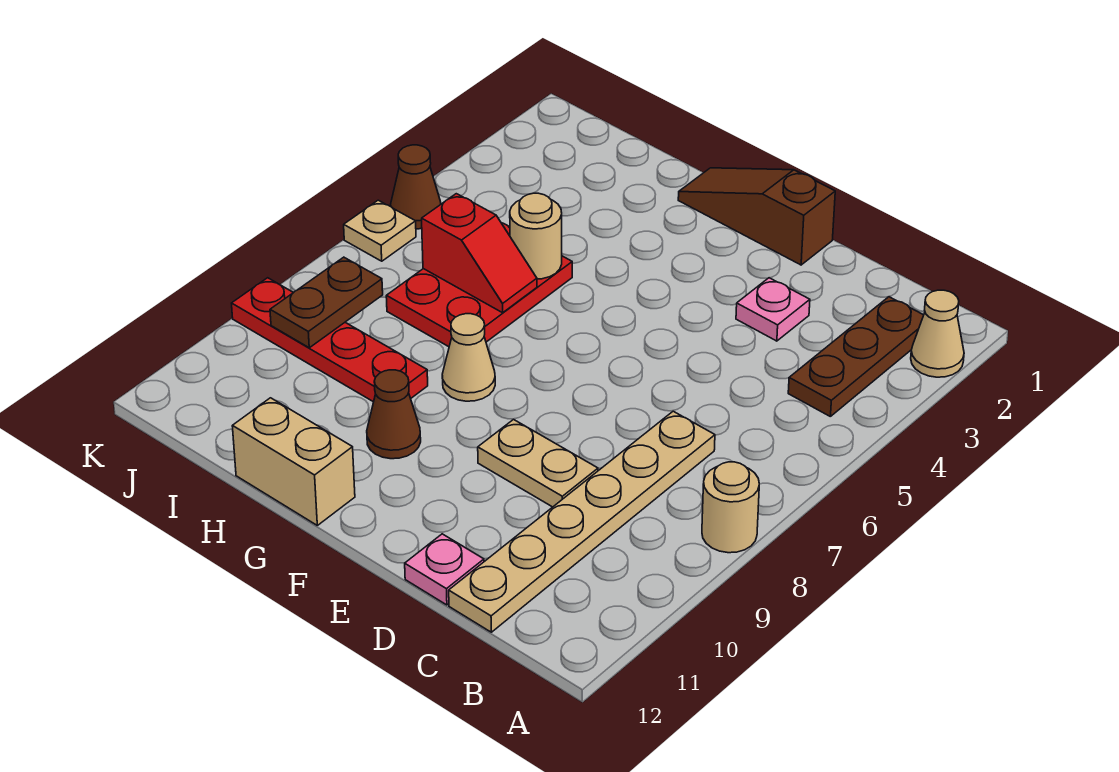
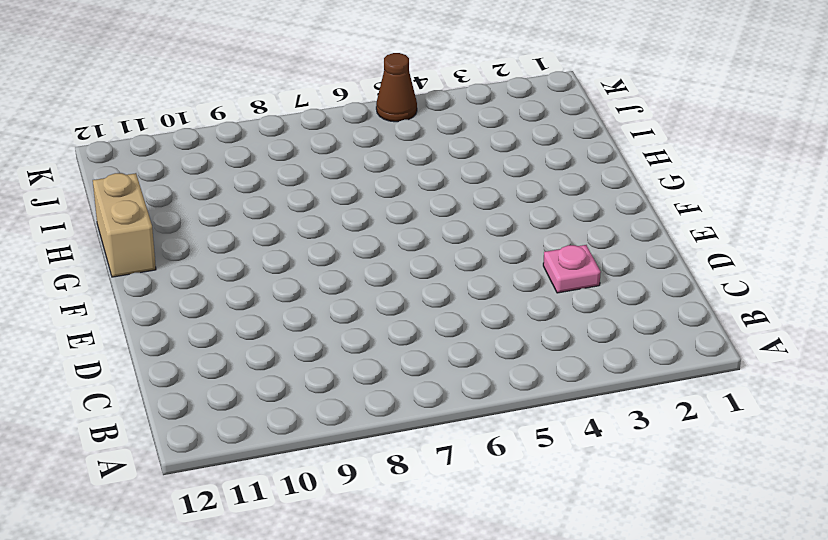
none -> tan 1x1 cone [911,290,964,377]
none -> tan 1x1 round brick [702,462,759,553]
none -> brown 1x3 plate [788,297,924,416]

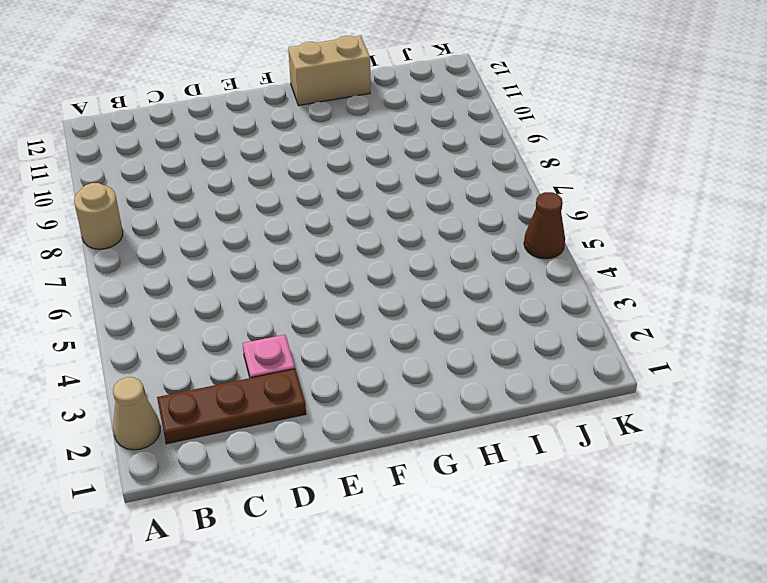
brown 1x3 plate [157,369,306,444] -> brown 1x3 plate turned to [788,297,924,416]
none -> tan 1x6 plate [449,411,715,632]
none -> tan 1x2 plate [478,420,598,507]
none -> pink 1x1 plate [405,534,484,605]

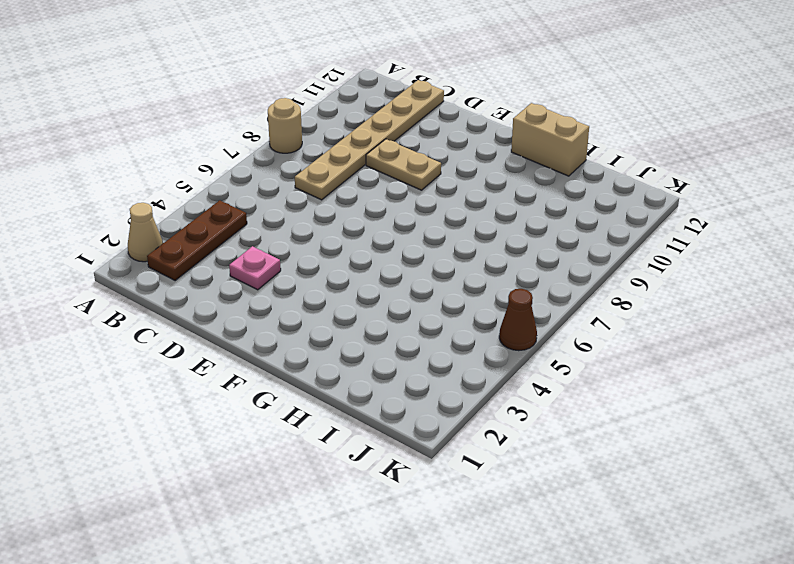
none -> pink 1x1 plate [405,534,484,605]
none -> brown 1x3 slope [678,168,835,265]
none -> tan 1x1 cone [442,314,495,401]

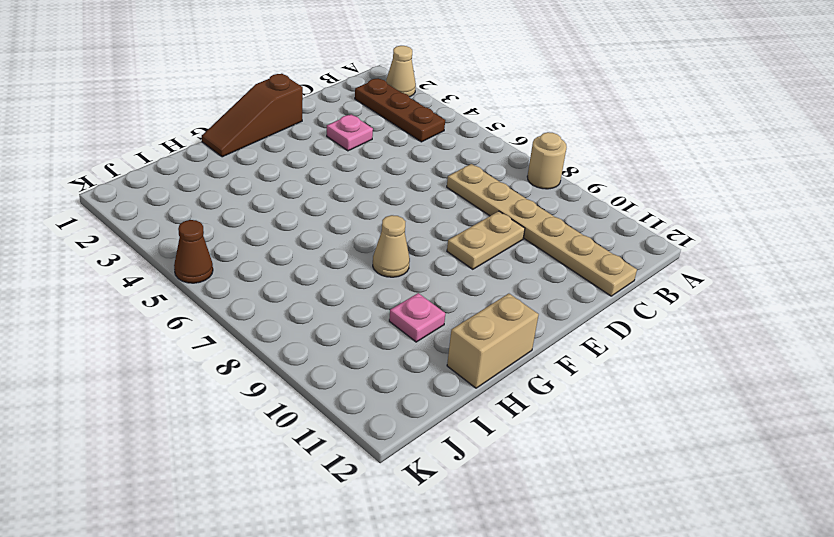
pink 1x1 plate [389,293,445,342] -> pink 1x1 plate moved to [405,534,484,605]
none -> brown 1x1 cone [367,370,421,459]
none -> red 2x3 plate [386,223,572,347]
none -> red 1x4 plate [232,278,428,402]

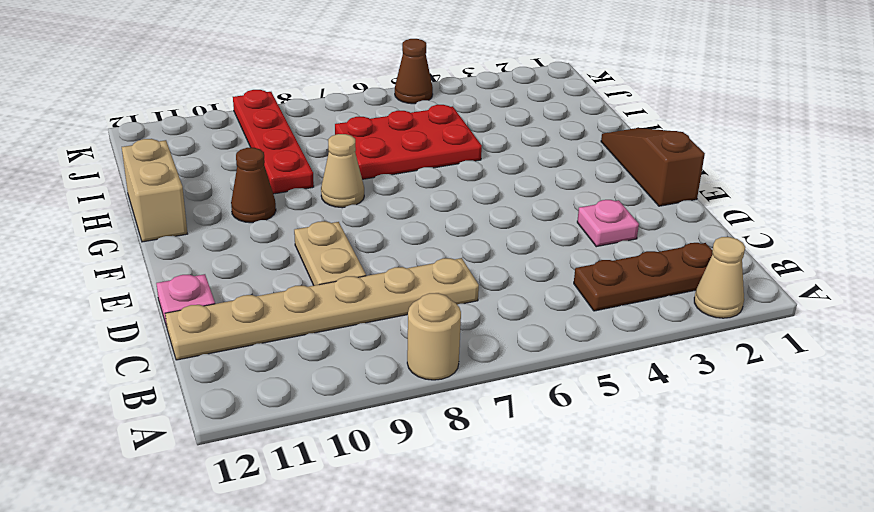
none -> tan 1x1 plate [344,200,416,261]
none -> tan 1x1 round brick [510,193,562,279]
none -> red 1x2 slope [422,194,537,313]

